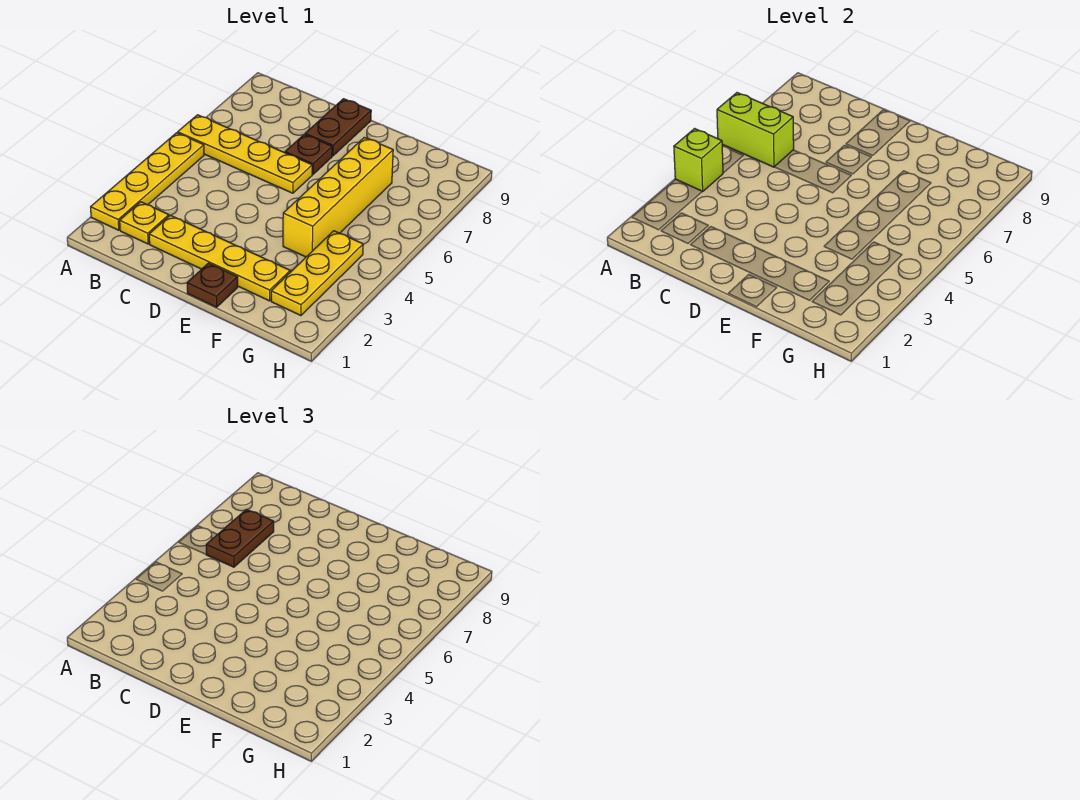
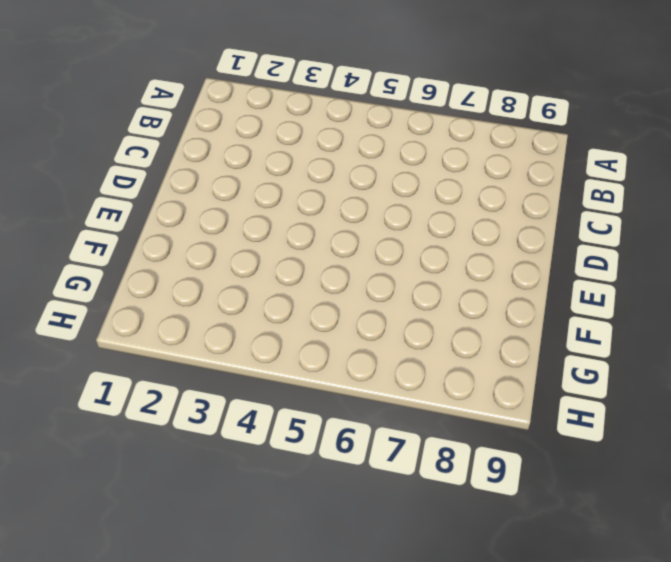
none -> yellow 1x4 plate [91,133,204,230]
none -> yellow 1x4 plate [178,115,312,193]
none -> yellow 1x1 plate [120,202,169,244]

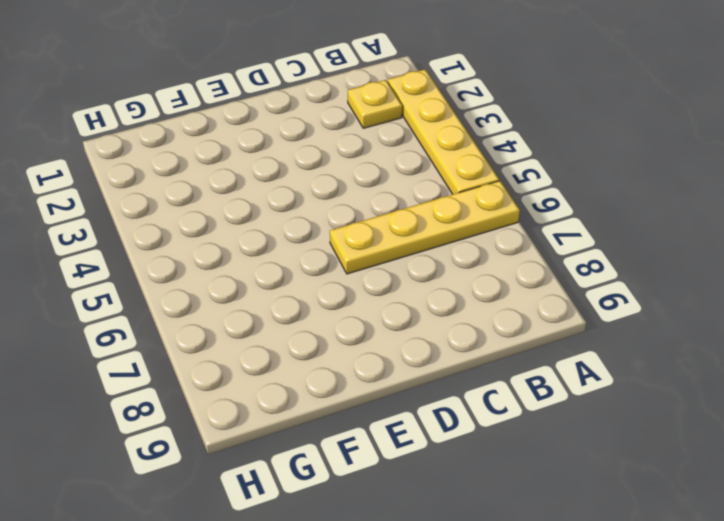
none -> yellow 1x4 plate [149,215,290,301]
none -> brown 1x1 plate [285,134,332,174]
none -> brown 1x2 plate [305,99,371,156]

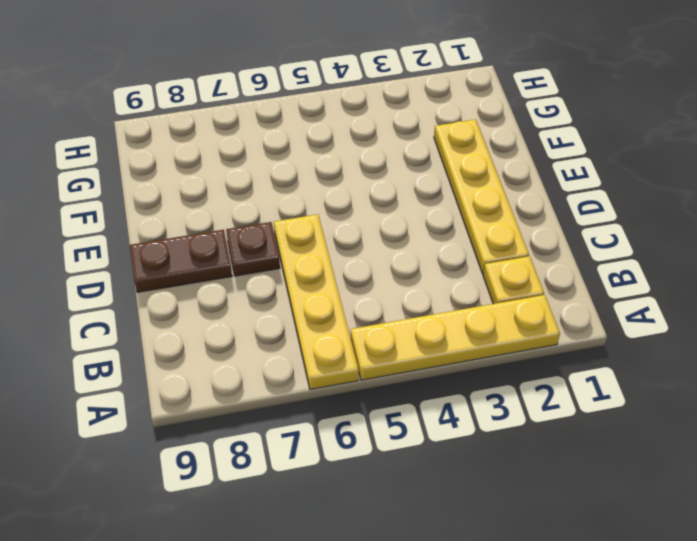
none -> brown 1x1 plate [187,263,238,307]
none -> yellow 1x4 brick [283,137,393,257]
none -> yellow 1x3 plate [271,231,363,316]

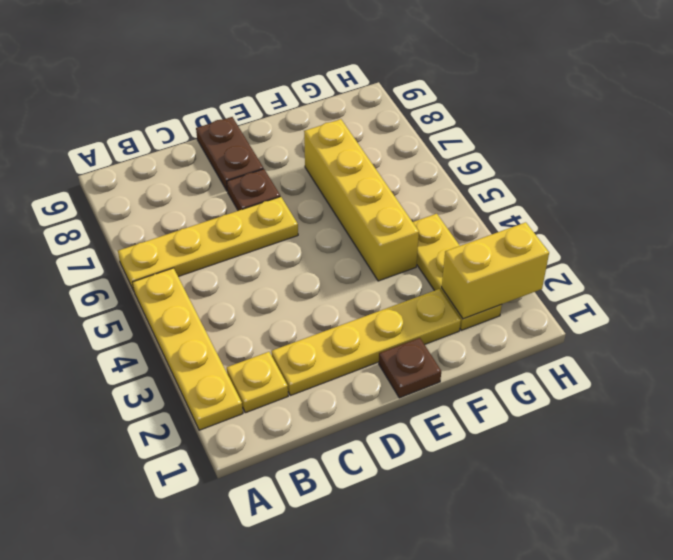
yellow 1x2 brick [442,222,549,319] -> none
none -> lime 1x1 brick [674,129,723,192]
none -> lime 1x2 brick [717,93,794,167]
none -> brown 1x2 plate [206,509,274,567]

